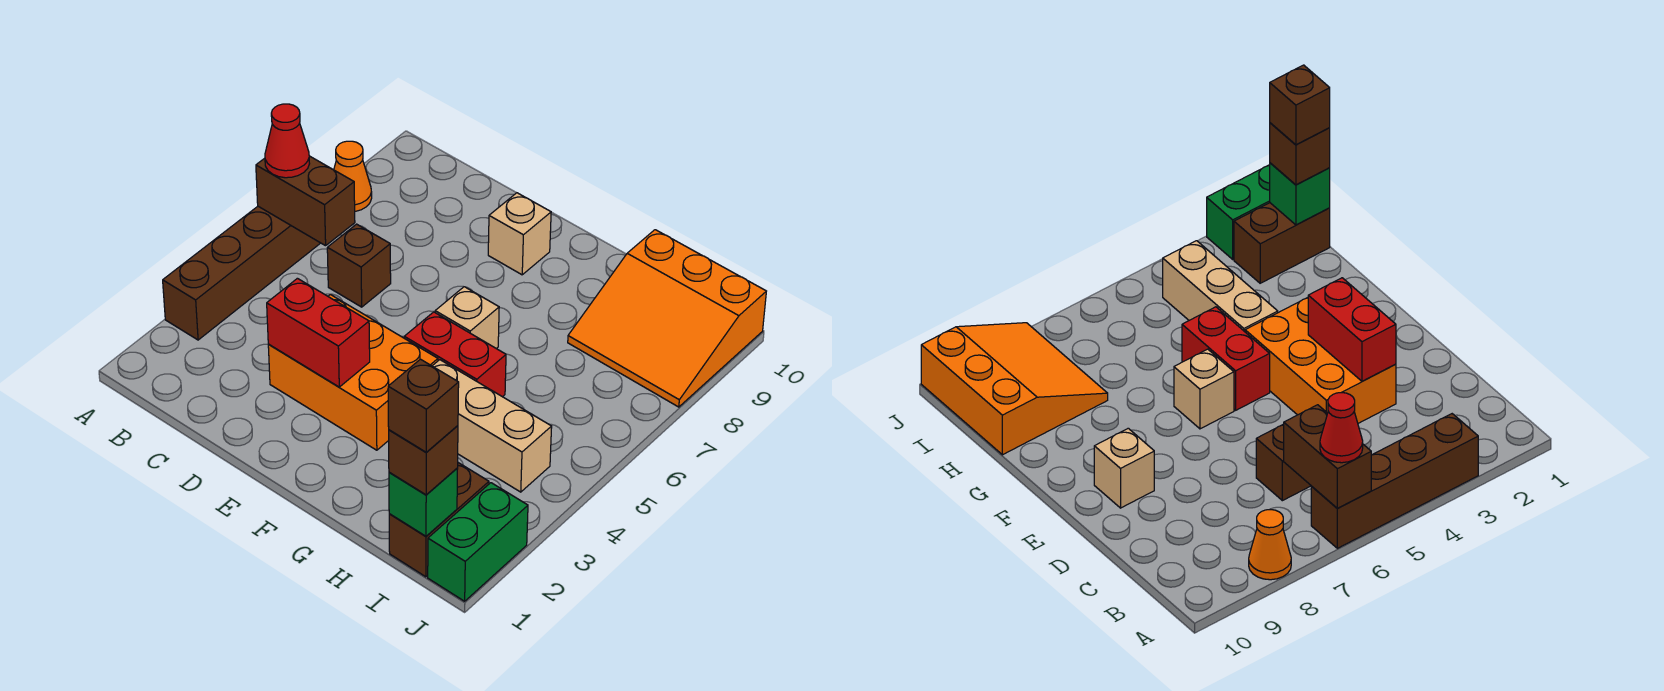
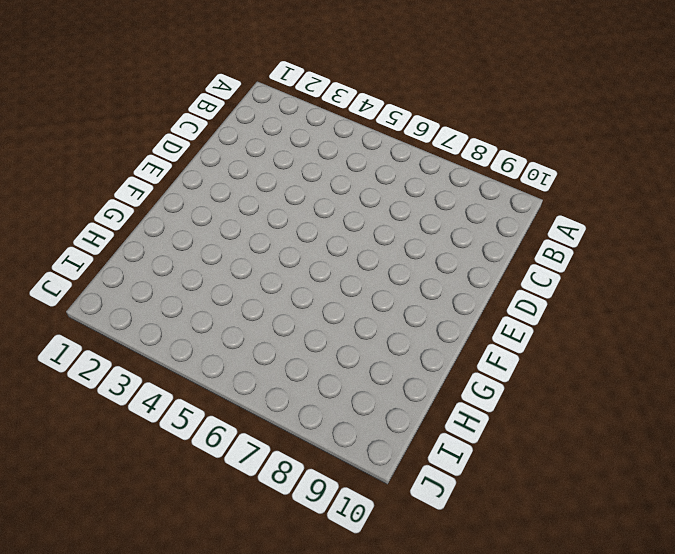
none -> brown 1x4 brick [163,206,320,340]
none -> orange 1x1 cone [334,141,372,211]
none -> brown 1x1 brick [327,224,391,307]

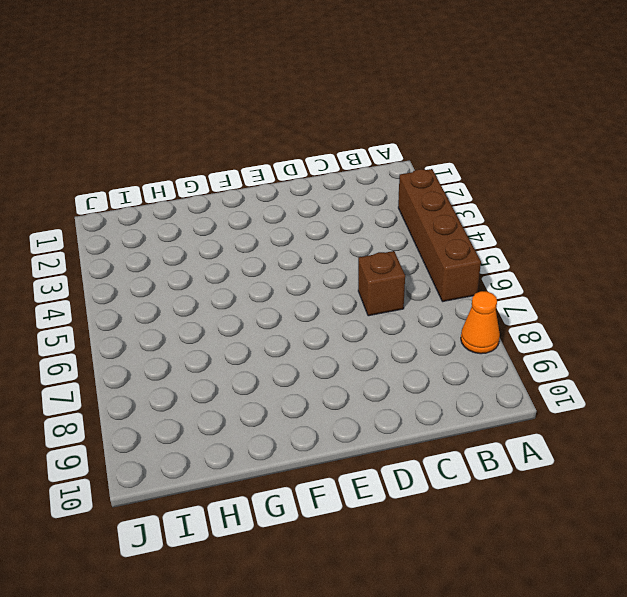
none -> orange 2x3 brick [268,295,438,450]
none -> tan 1x1 brick [488,193,551,275]
none -> red 1x2 brick [404,312,506,397]

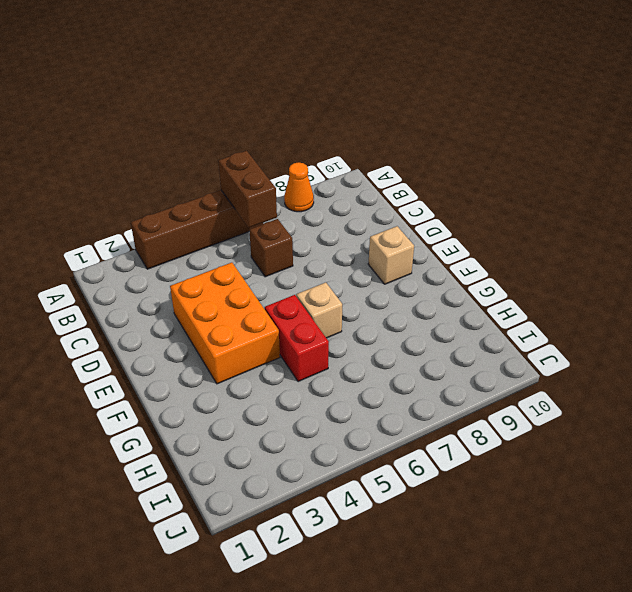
none -> tan 1x3 brick [433,360,552,492]
none -> orange 3x3 slope [568,230,766,407]
none -> brown 1x2 brick [389,463,489,577]

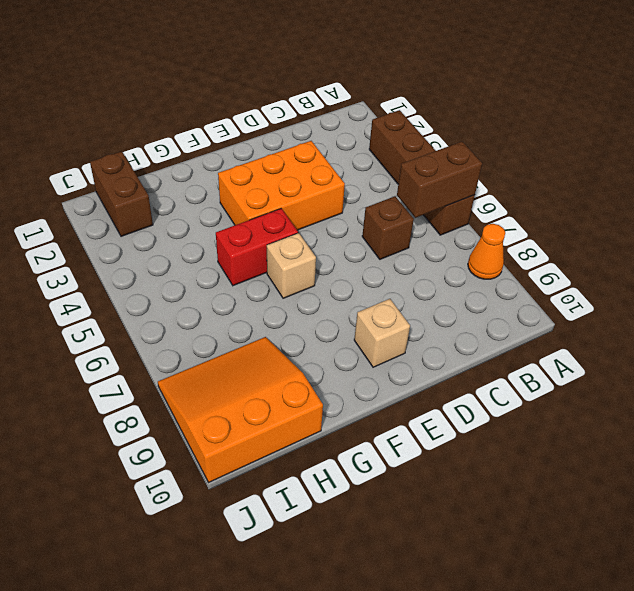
none -> tan 1x3 brick [433,360,552,492]
none -> green 1x2 brick [428,483,528,601]
none -> red 1x2 brick [267,278,370,387]

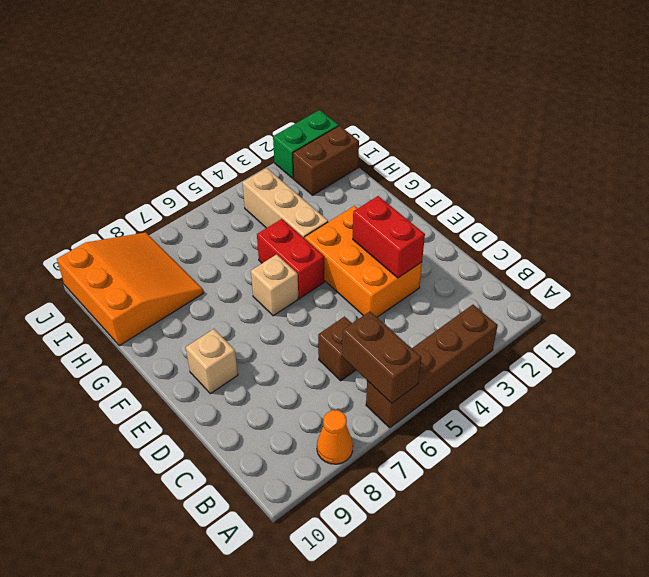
none -> green 1x1 brick [389,468,458,536]
none -> red 1x1 cone [265,104,310,178]
none -> brown 1x1 brick [389,426,458,495]

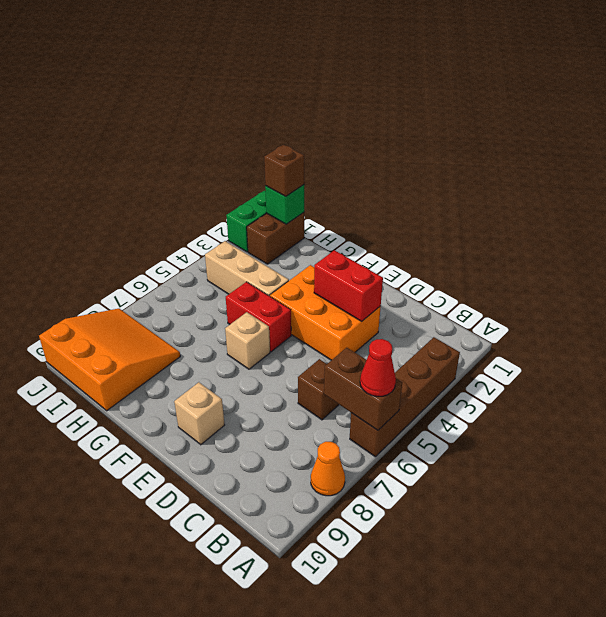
none -> brown 1x1 brick [388,359,459,452]

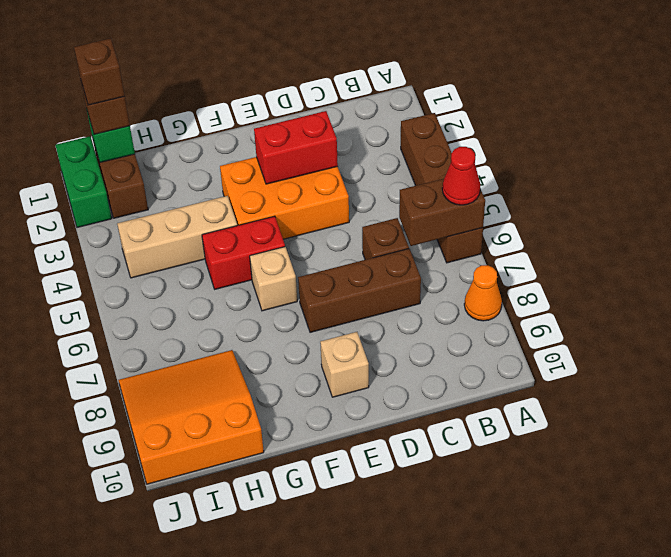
brown 1x3 brick [298,249,421,332] -> none

